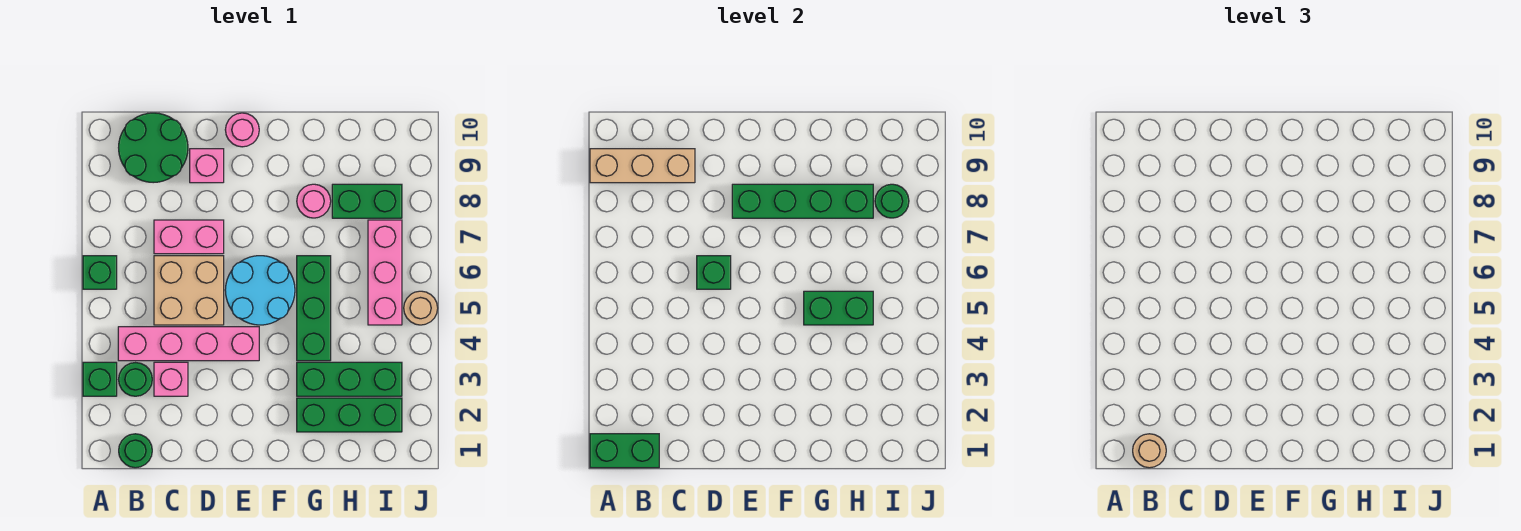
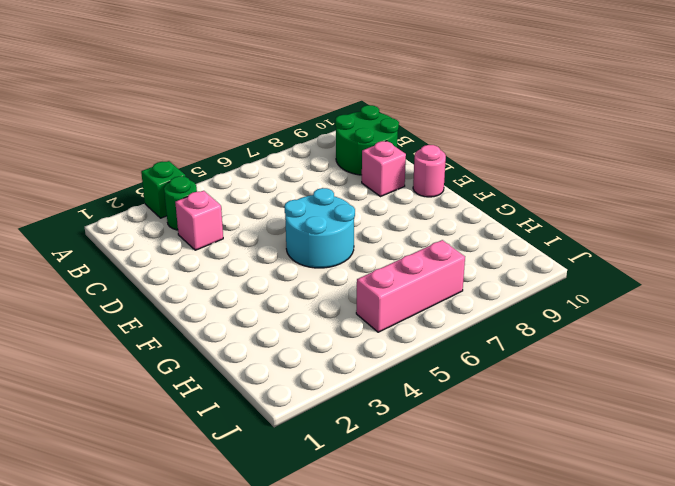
none -> green 1x1 brick [83,256,117,289]
none -> green 1x1 round brick [119,434,152,468]
none -> pink 1x4 brick [118,327,259,361]

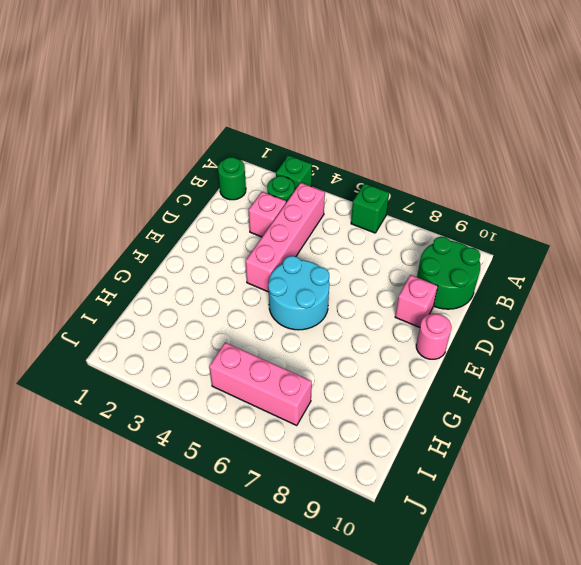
none -> tan 2x2 brick [154,256,224,325]
none -> pink 1x2 brick [154,220,224,254]
none -> green 1x3 brick [297,398,402,432]

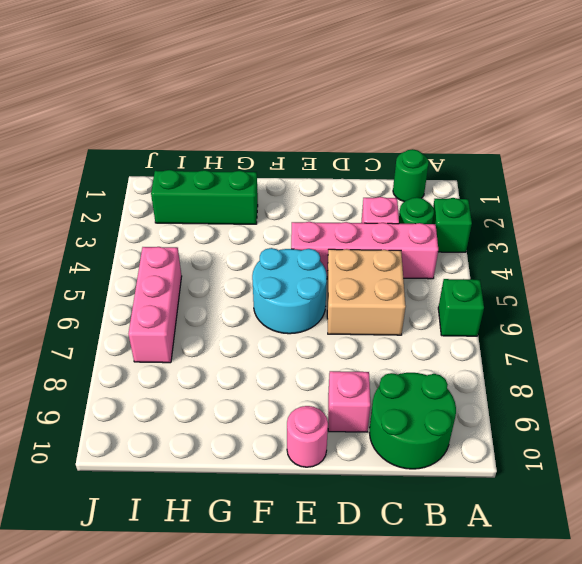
none -> pink 1x2 brick [154,220,224,254]
none -> green 1x3 brick [297,362,402,396]
none -> green 1x3 brick [297,256,331,361]

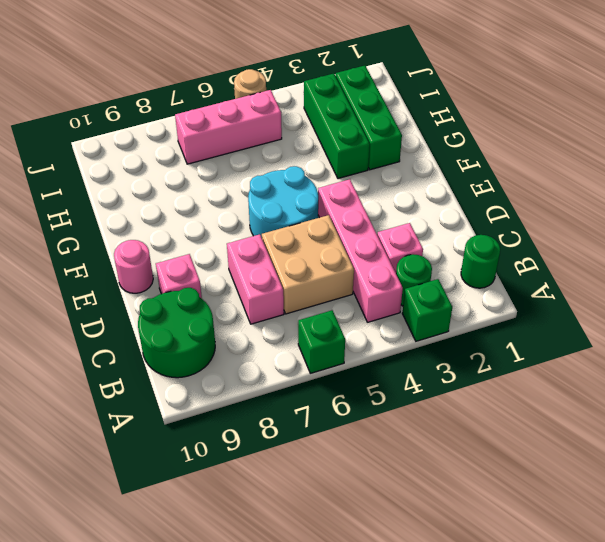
none -> green 1x3 brick [297,256,331,361]
none -> pink 1x1 round brick [297,184,331,218]
none -> green 1x2 brick [332,184,402,218]

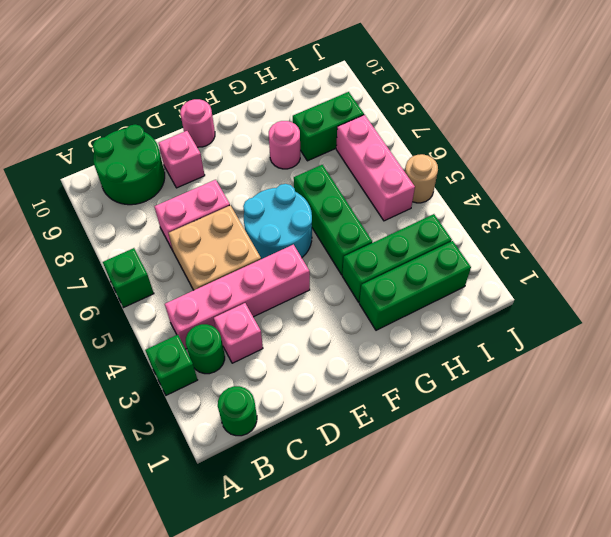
none -> green 1x2 brick [590,434,659,468]
none -> tan 1x3 brick [590,149,695,183]
none -> green 1x1 brick [697,256,731,289]

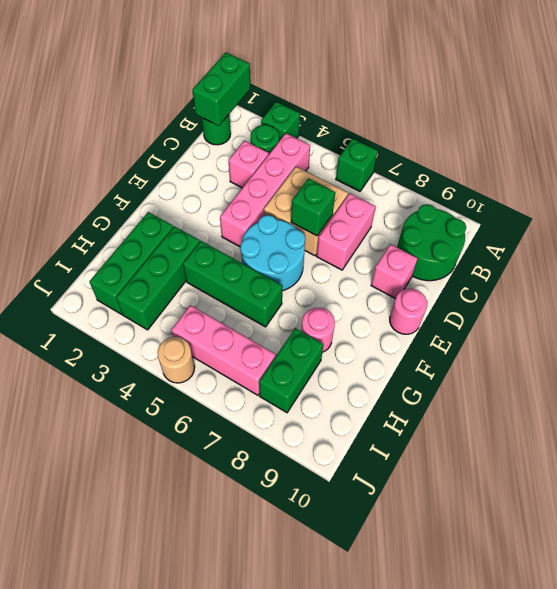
none -> tan 1x3 brick [590,149,695,183]
none -> green 1x4 brick [732,184,873,218]
none -> green 1x2 brick [804,291,873,325]

